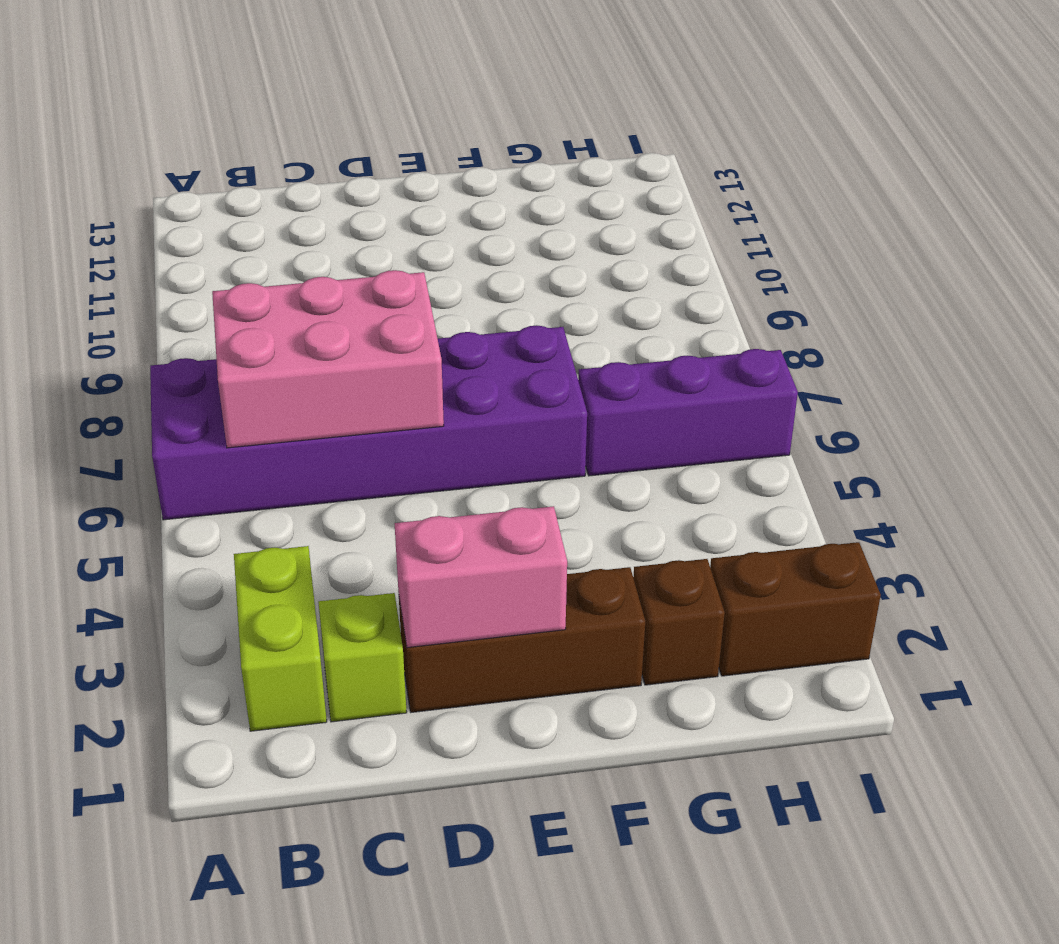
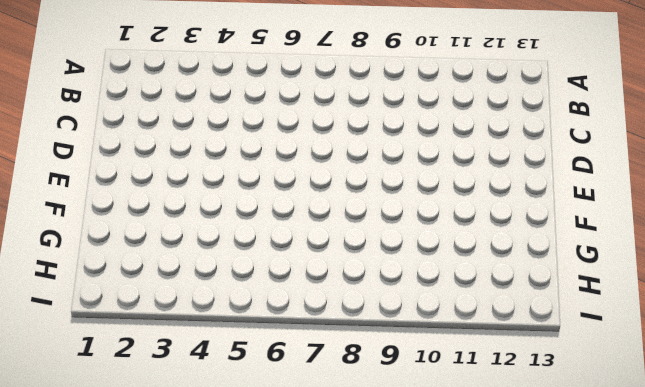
none -> purple 2x6 brick [150,325,587,520]
none -> lime 1x2 brick [234,546,327,731]

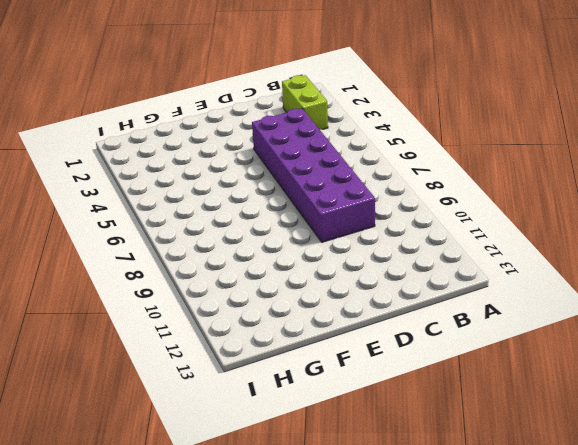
purple 2x6 brick [252,109,375,242] -> purple 2x6 brick turned to [150,325,587,520]
none -> lime 1x1 brick [318,593,407,722]
none -> brown 1x3 brick [399,567,645,712]

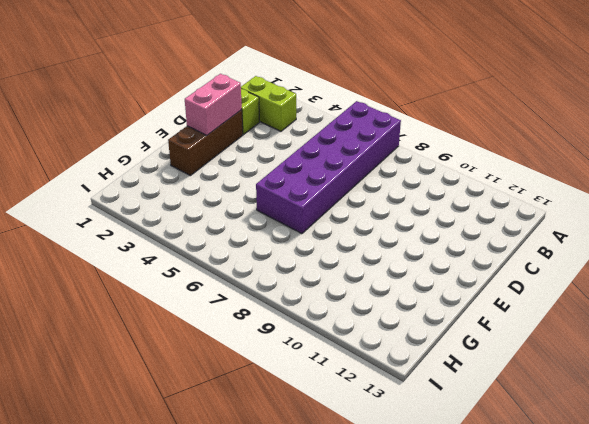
none -> brown 1x1 brick [633,559,725,685]
none -> purple 1x3 brick [578,349,798,476]

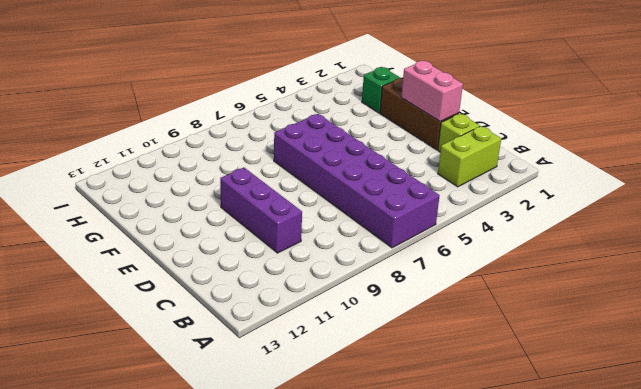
purple 1x3 brick [220,168,302,253] -> purple 1x3 brick moved to [578,349,798,476]
green 1x1 brick [362,67,400,113] -> brown 1x1 brick [633,559,725,685]
none -> brown 1x2 brick [710,542,881,676]
none -> pink 2x3 brick [212,270,444,448]

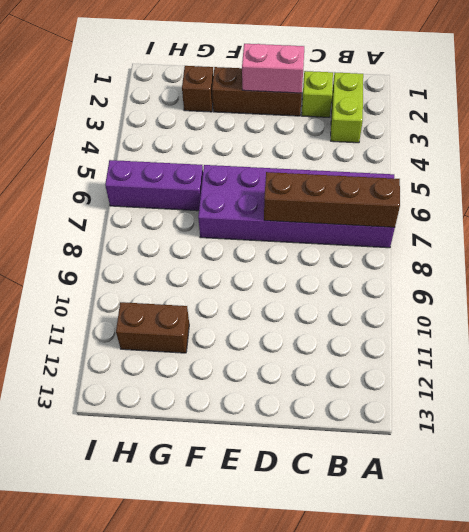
brown 1x4 brick [264,172,400,227] -> pink 2x3 brick [212,270,444,448]
brown 1x2 brick [116,302,189,353] -> brown 1x2 brick moved to [710,542,881,676]

